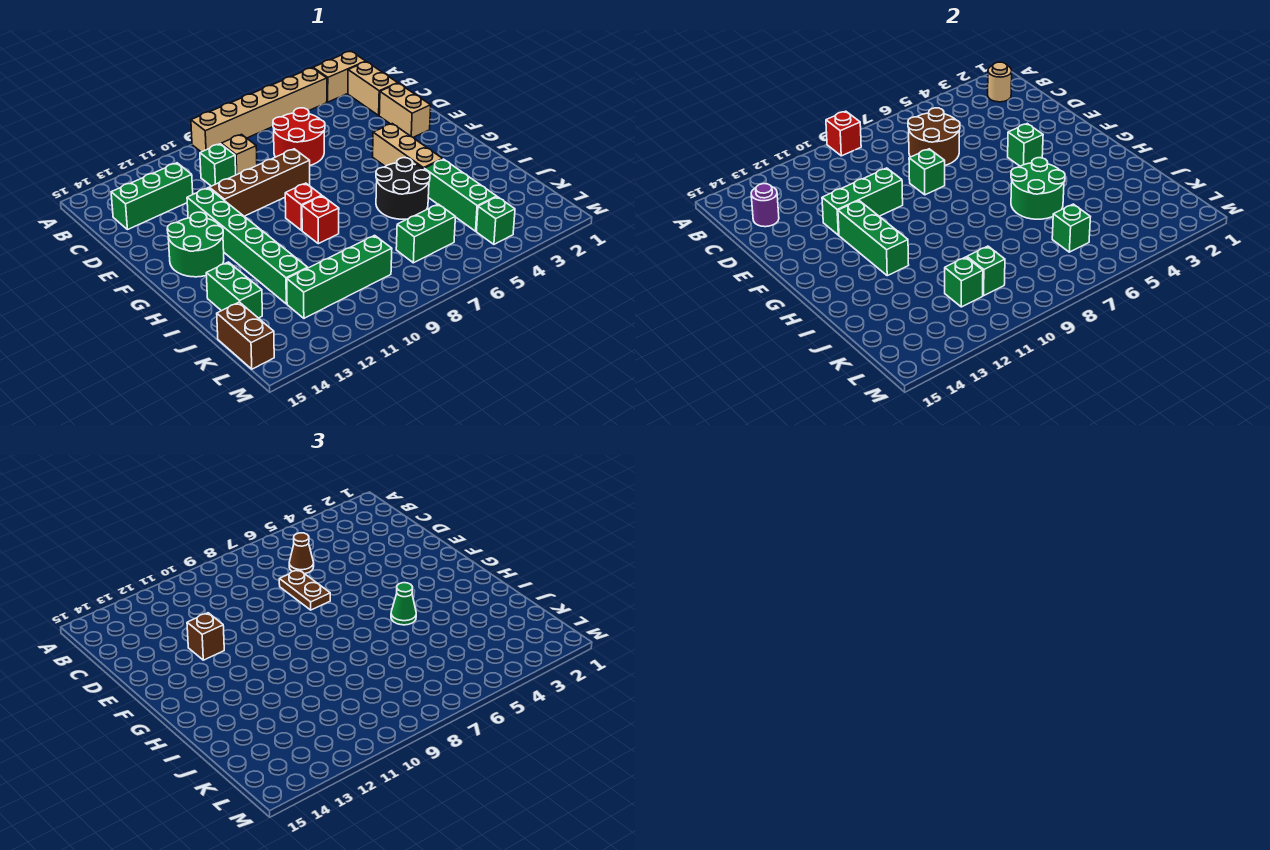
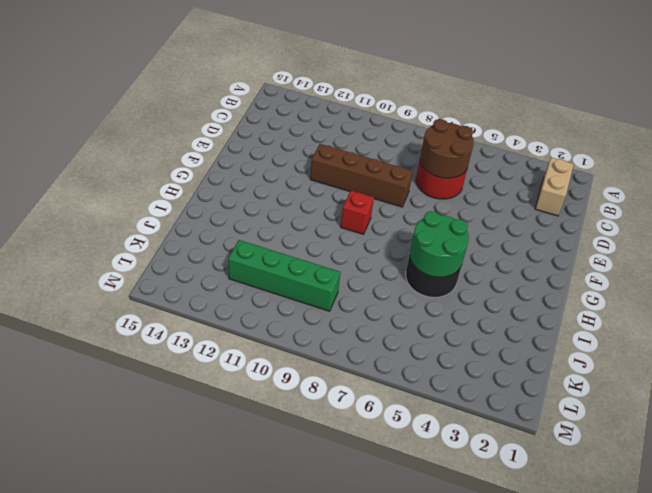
none -> tan 1x2 brick [313,51,366,102]
none -> tan 1x6 brick [191,68,327,152]
none -> tan 1x1 brick [221,134,257,175]
none -> green 1x1 brick [200,144,236,186]

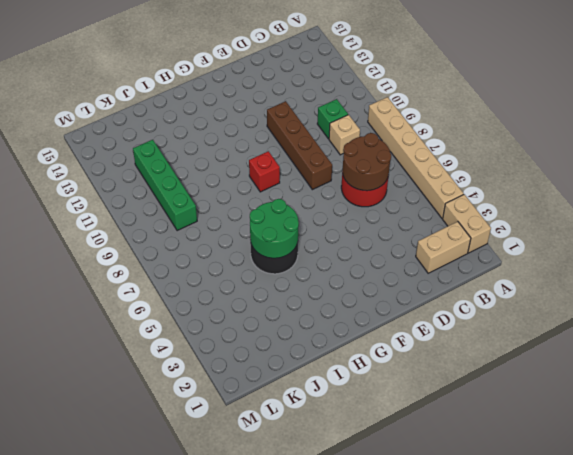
none -> green 1x3 brick [111,163,193,230]
none -> tan 1x2 brick [379,83,431,138]
none -> green 1x6 brick [187,188,308,304]
none -> tan 1x3 brick [373,124,443,169]

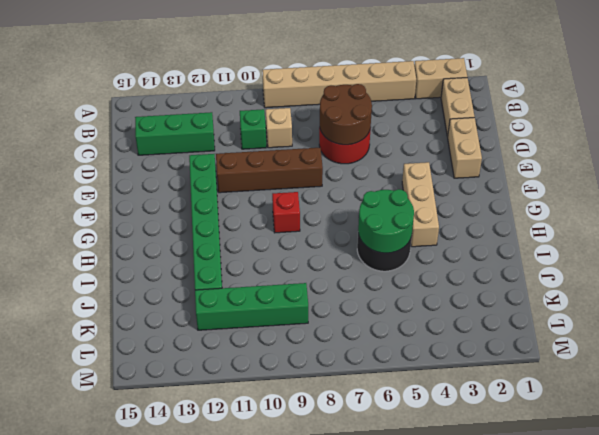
none -> green 2x2 round brick [167,212,224,277]
none -> red 1x1 brick [302,196,339,244]
none -> green 1x3 brick [424,159,497,231]
none -> green 1x2 brick [206,262,262,318]

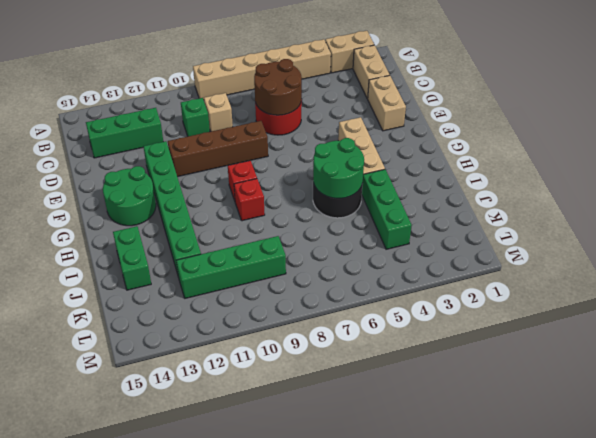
none -> green 1x2 brick [396,204,455,263]
none -> brown 1x2 brick [217,302,274,369]
none -> green 1x1 brick [476,197,515,244]
none -> red 1x1 brick [826,111,861,156]

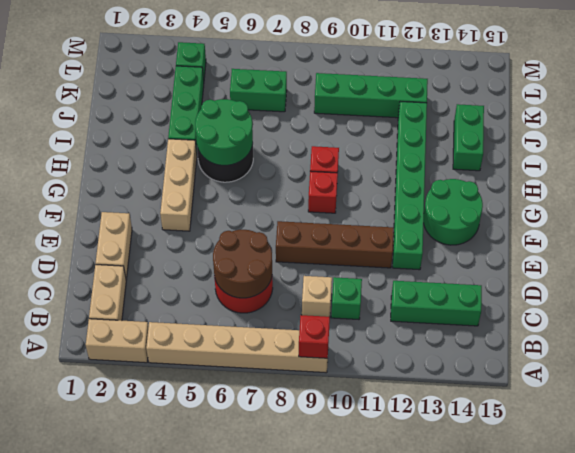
none -> brown 1x2 brick [217,302,274,369]
none -> tan 1x1 round brick [988,62,1012,102]
none -> purple 1x1 round brick [751,184,779,227]
none -> green 1x1 brick [909,149,945,195]

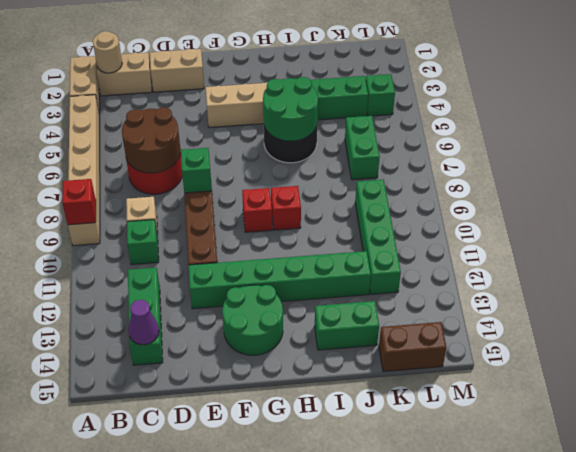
purple 1x1 cone [128,300,159,345] -> purple 1x1 round brick [751,184,779,227]
none -> green 1x3 brick [822,168,903,235]
none -> green 1x1 brick [1008,124,1043,166]
none -> green 1x3 brick [838,201,909,276]
none -> green 1x1 brick [1052,204,1090,252]

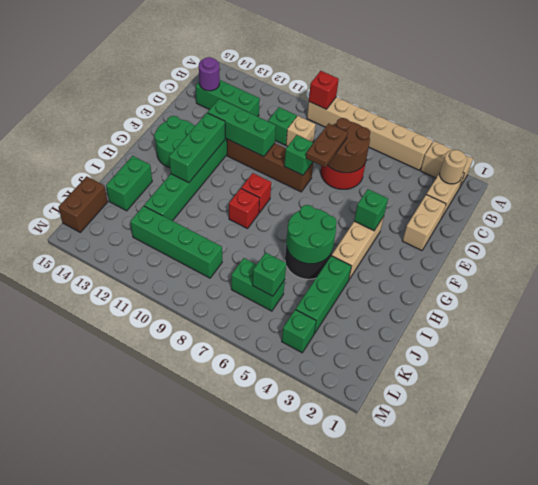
none -> green 1x1 brick [967,246,1005,296]
none -> green 1x1 brick [945,257,983,307]
none -> brown 1x1 cone [289,533,314,574]
none -> brown 1x1 brick [187,613,224,660]

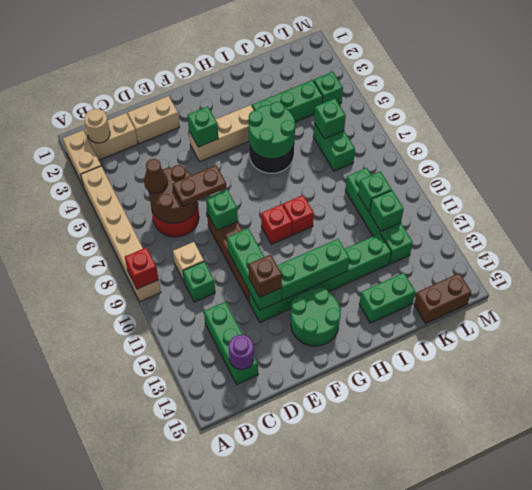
none -> green 1x1 cone [391,583,416,625]

